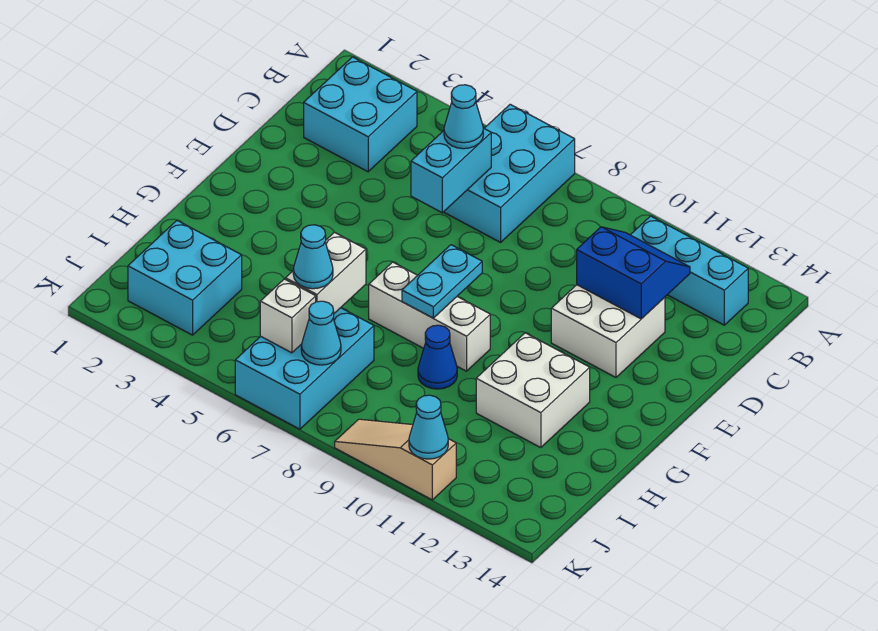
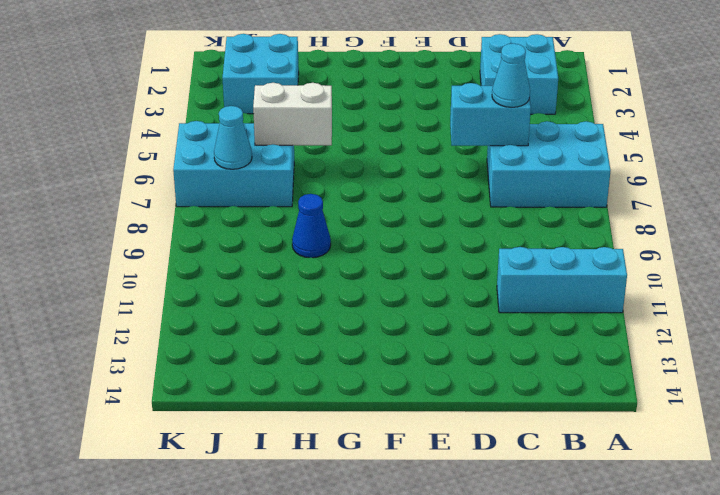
cyan 1x3 brick [497,247,627,313] -> cyan 1x3 brick turned to [631,216,748,325]
none -> white 2x2 brick [551,285,665,377]
none -> white 1x3 brick [369,262,490,371]
none -> white 2x2 brick [476,333,590,448]

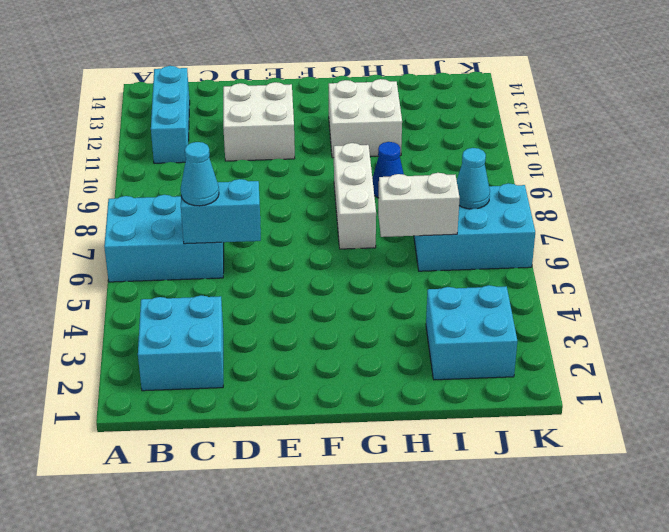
none -> tan 1x3 slope [335,419,456,500]
none -> blue 2x2 slope [577,227,690,319]
none -> cyan 1x2 plate [402,245,482,318]

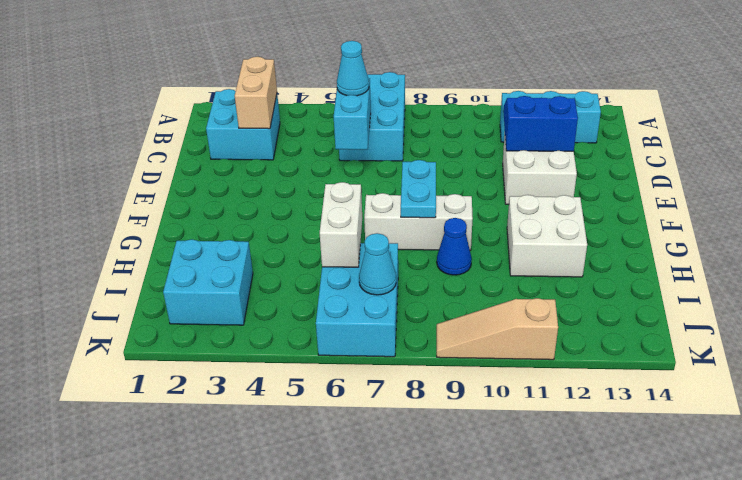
tan 1x2 brick [235,57,277,129] -> none
none -> white 1x1 brick [260,279,316,353]
none -> cyan 1x1 cone [409,395,448,459]
none -> cyan 1x1 cone [293,225,333,289]

